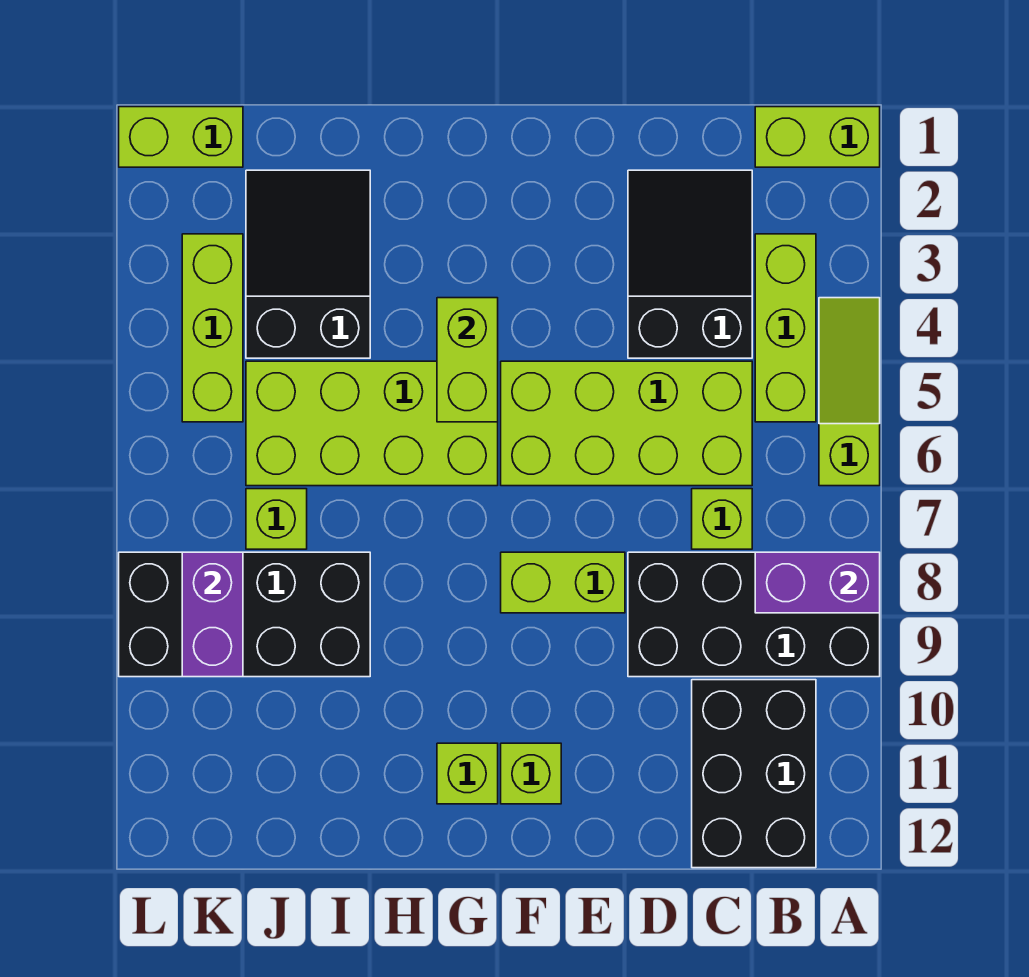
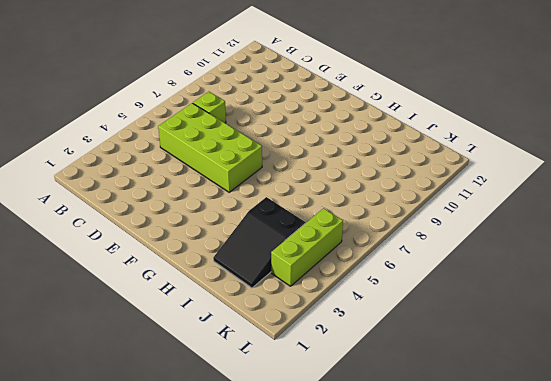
none -> lime 1x2 brick [755,107,880,167]
none -> lime 1x3 slope [819,298,880,486]
none -> black 2x4 brick [628,552,880,677]

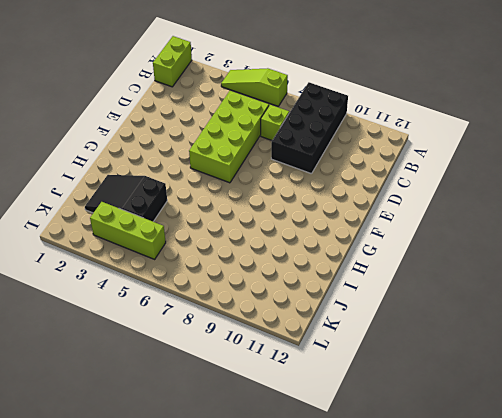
none -> lime 1x3 brick [755,234,816,422]
none -> black 2x3 brick [692,680,816,868]
none -> black 2x3 slope [628,170,752,358]

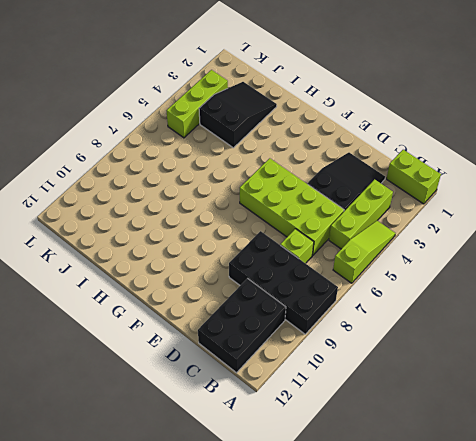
none -> lime 1x2 brick [501,552,625,613]
none -> lime 1x1 brick [501,743,561,804]
none -> lime 2x4 brick [246,361,498,486]

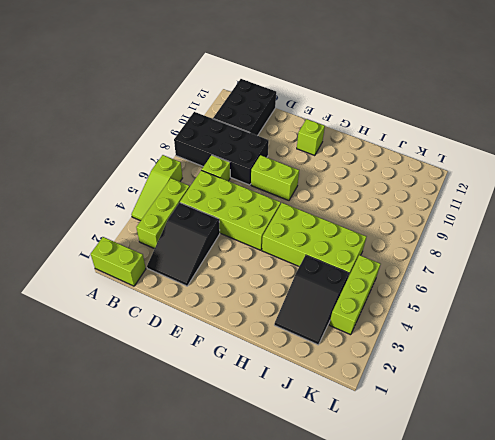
none -> lime 1x1 brick [437,743,498,804]
none -> black 2x4 brick [119,552,370,677]
none -> lime 1x1 brick [246,489,307,549]

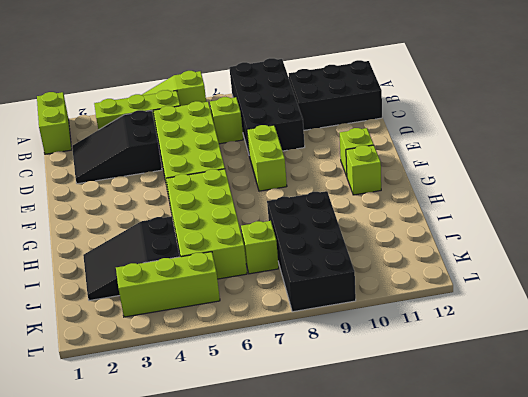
none -> lime 1x2 brick [119,107,243,167]
none -> purple 1x2 brick [755,552,880,613]
none -> lime 1x2 brick [437,298,498,422]

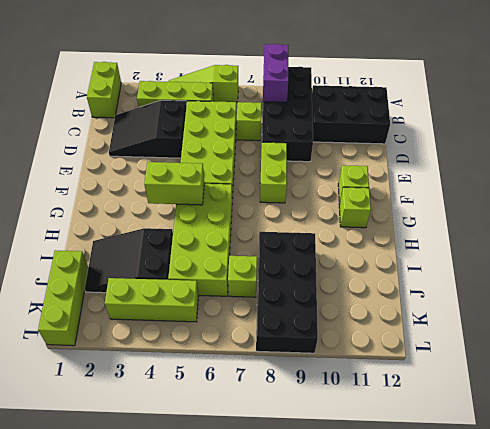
lime 1x3 brick [38,250,88,346] -> lime 1x2 brick [119,107,243,167]
none -> purple 1x2 brick [182,552,243,677]

